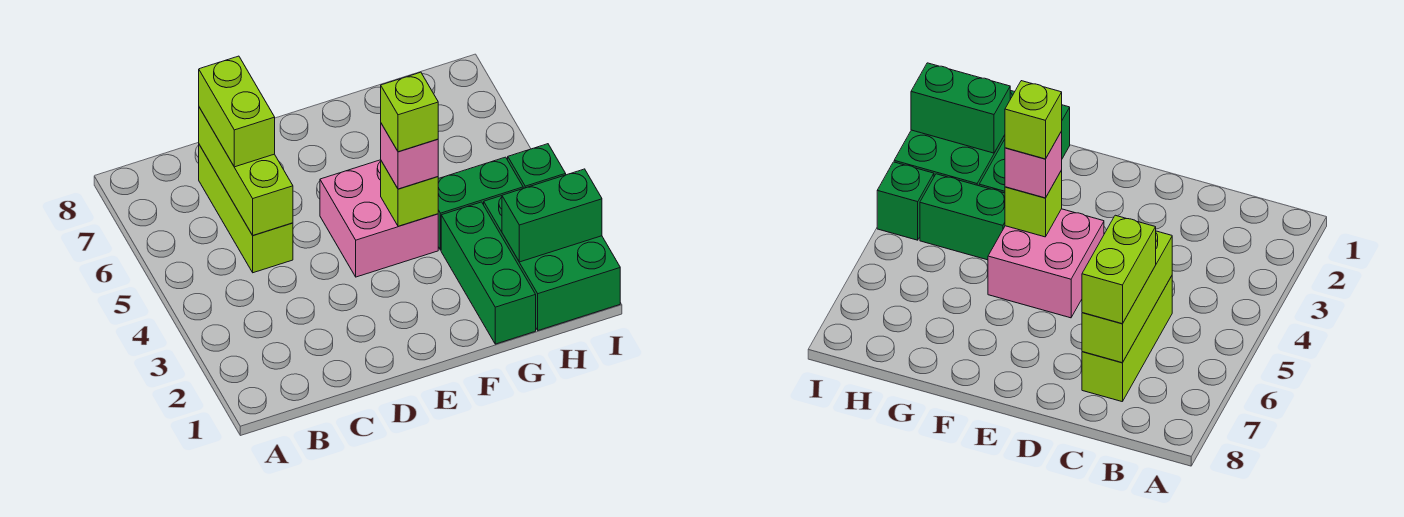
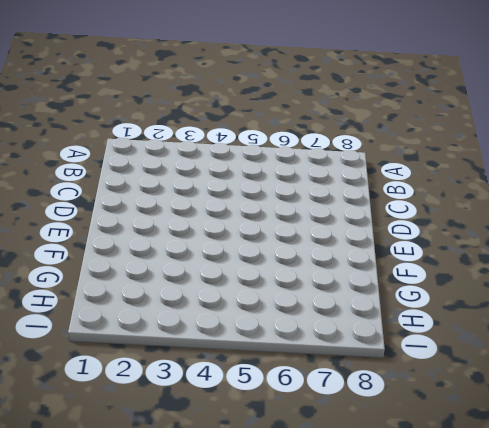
none -> lime 1x3 brick [199,145,293,273]
none -> pink 2x2 brick [320,160,438,277]
none -> green 1x3 brick [441,202,536,344]

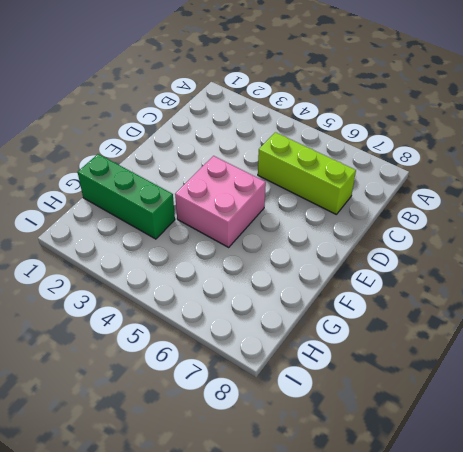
none -> green 1x2 brick [438,157,523,250]
none -> green 2x3 brick [484,196,620,330]
none -> green 1x1 brick [508,144,566,188]

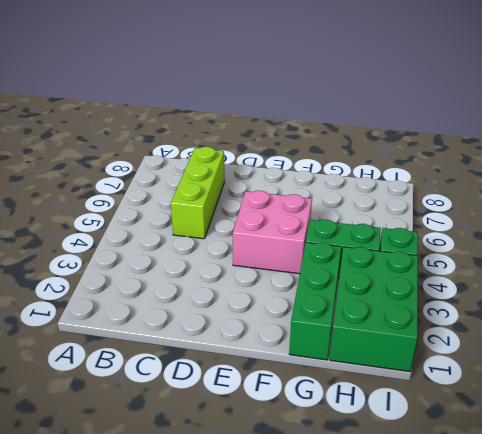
none -> lime 1x3 brick [199,107,293,235]
none -> lime 1x1 brick [381,161,438,226]
none -> green 1x2 brick [502,169,602,262]

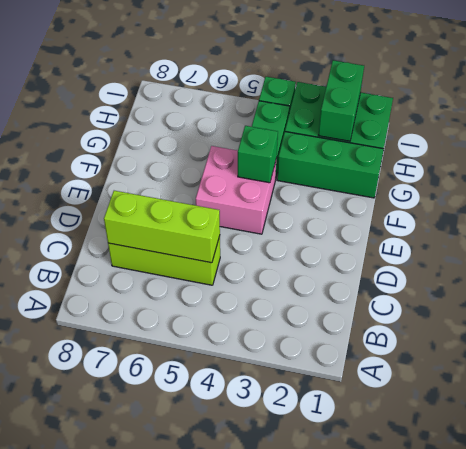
green 1x1 brick [238,126,278,183] -> lime 1x1 brick [381,161,438,226]
none -> lime 1x2 brick [199,56,275,167]
none -> pink 1x1 brick [381,124,438,189]
none -> lime 1x1 brick [381,72,438,152]

